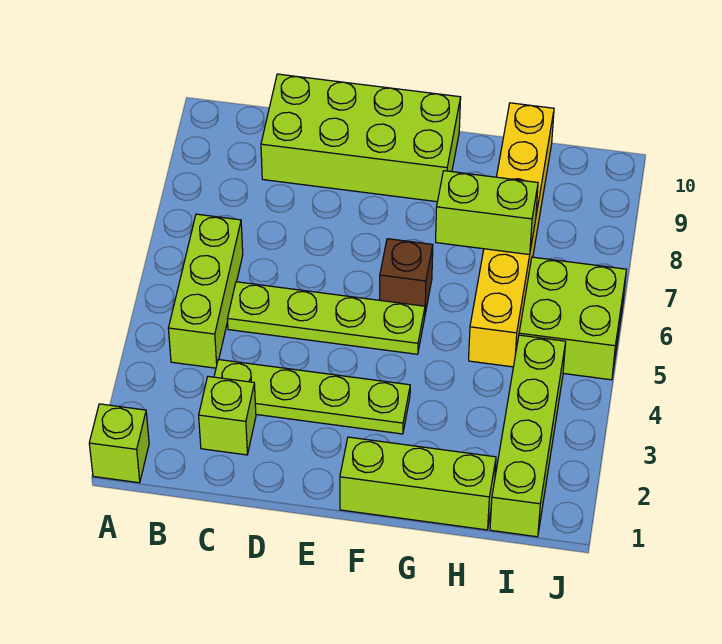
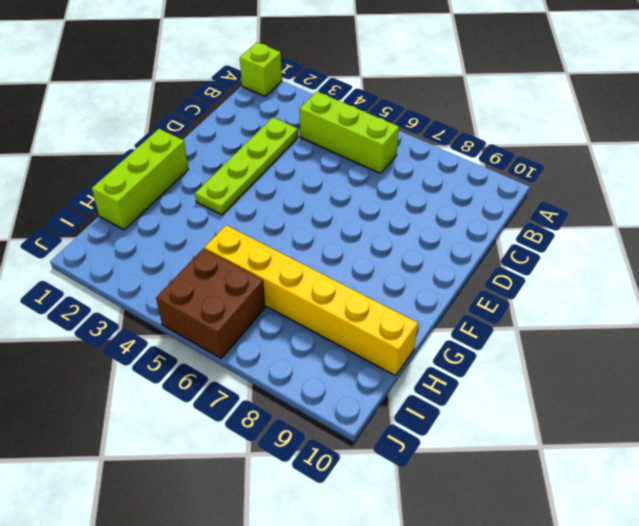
brown 2x2 brick [156,249,265,358] -> lime 2x2 brick [519,257,626,380]
none -> lime 1x1 brick [199,376,256,455]
none -> lime 1x4 plate [227,282,425,354]
none -> lime 2x4 brick [261,74,461,202]

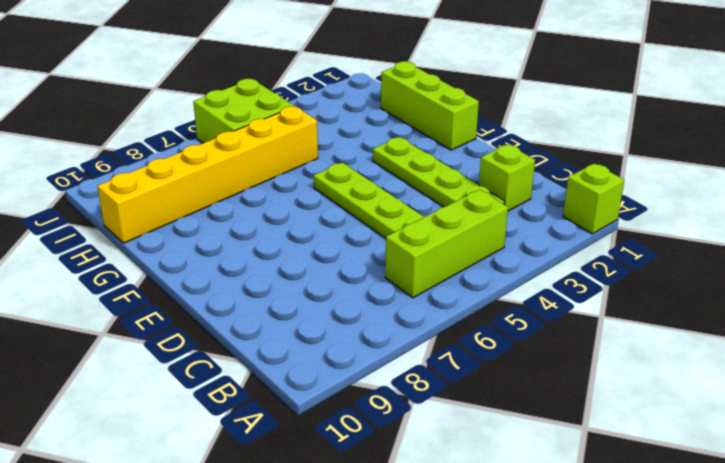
none -> lime 2x4 brick [261,74,461,202]
none -> brown 1x1 brick [380,239,433,313]
none -> lime 1x4 brick [490,335,566,537]

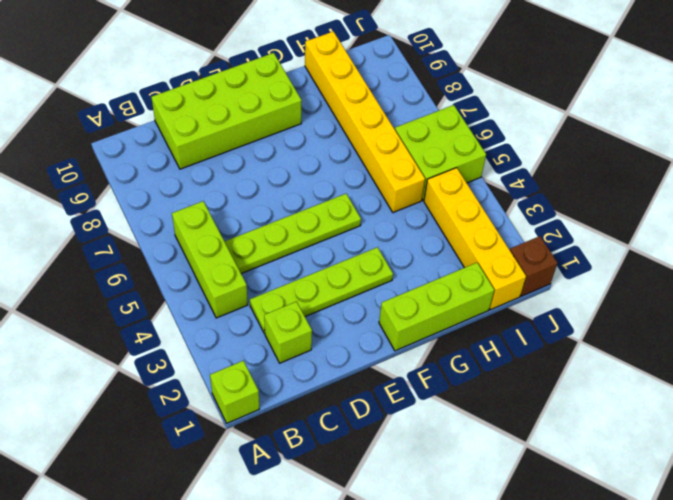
yellow 1x4 brick [424,168,526,310] -> lime 1x4 brick [490,335,566,537]
brown 1x1 brick [510,236,558,296] -> brown 1x1 brick moved to [380,239,433,313]
none -> lime 1x2 brick [436,171,538,255]

